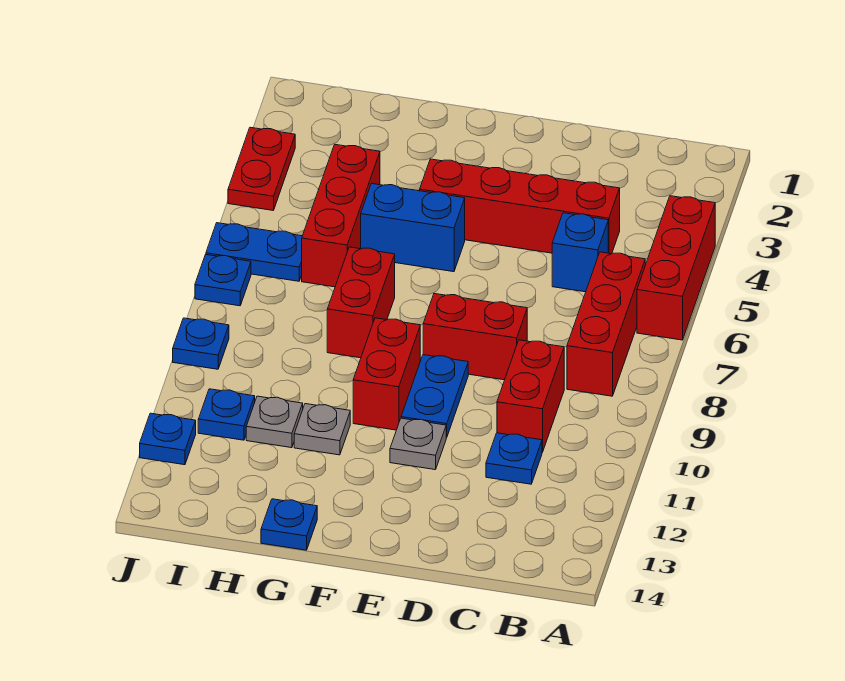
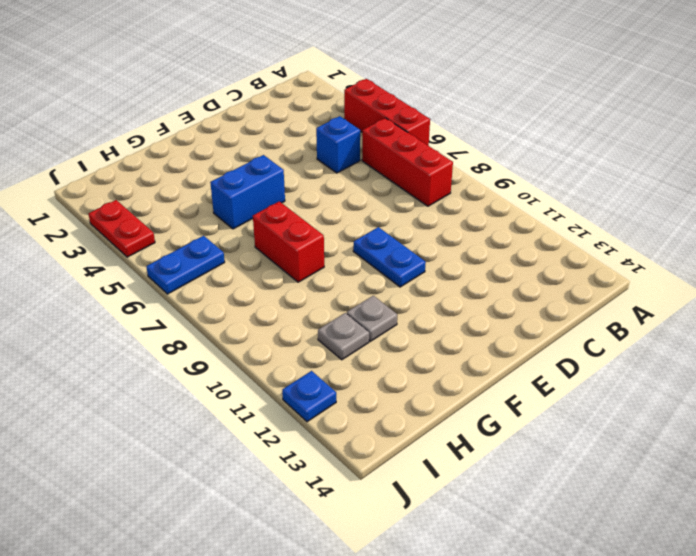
none -> red 1x4 brick [420,159,620,254]
none -> red 1x2 brick [497,340,564,452]
none -> blue 1x1 plate [486,433,542,484]

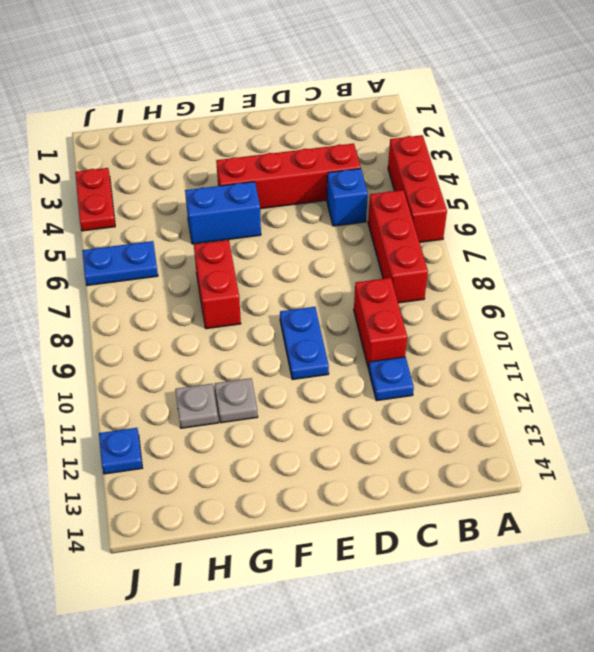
none -> red 1x2 brick [423,294,527,380]
none -> grey 1x1 plate [390,418,446,470]
none -> red 1x2 brick [353,318,420,430]

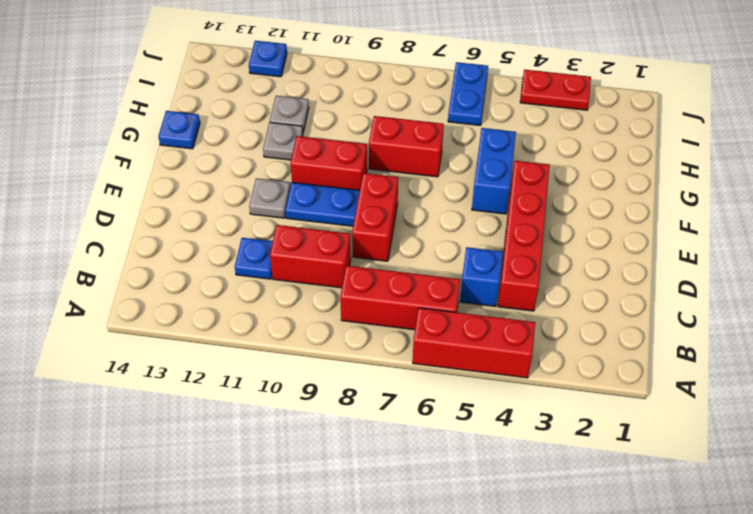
none -> red 1x3 brick [302,145,380,287]
none -> blue 1x1 plate [198,389,255,440]
none -> blue 1x1 plate [195,255,251,306]

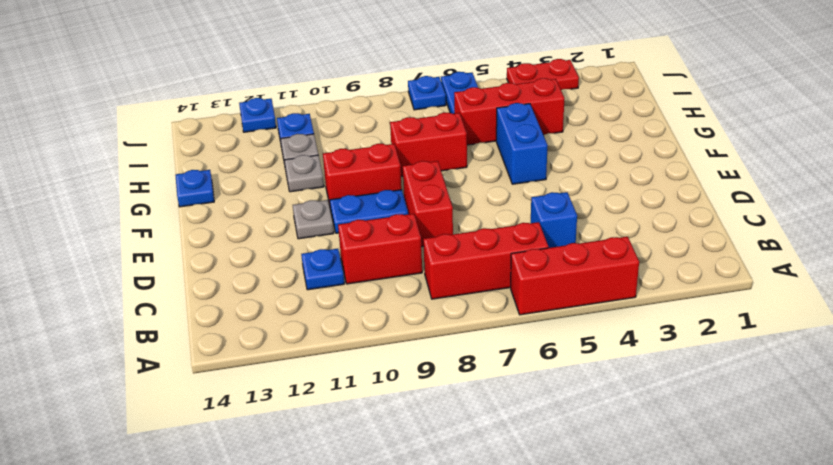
none -> red 1x4 brick [420,159,620,254]
none -> blue 1x1 plate [173,318,229,369]

